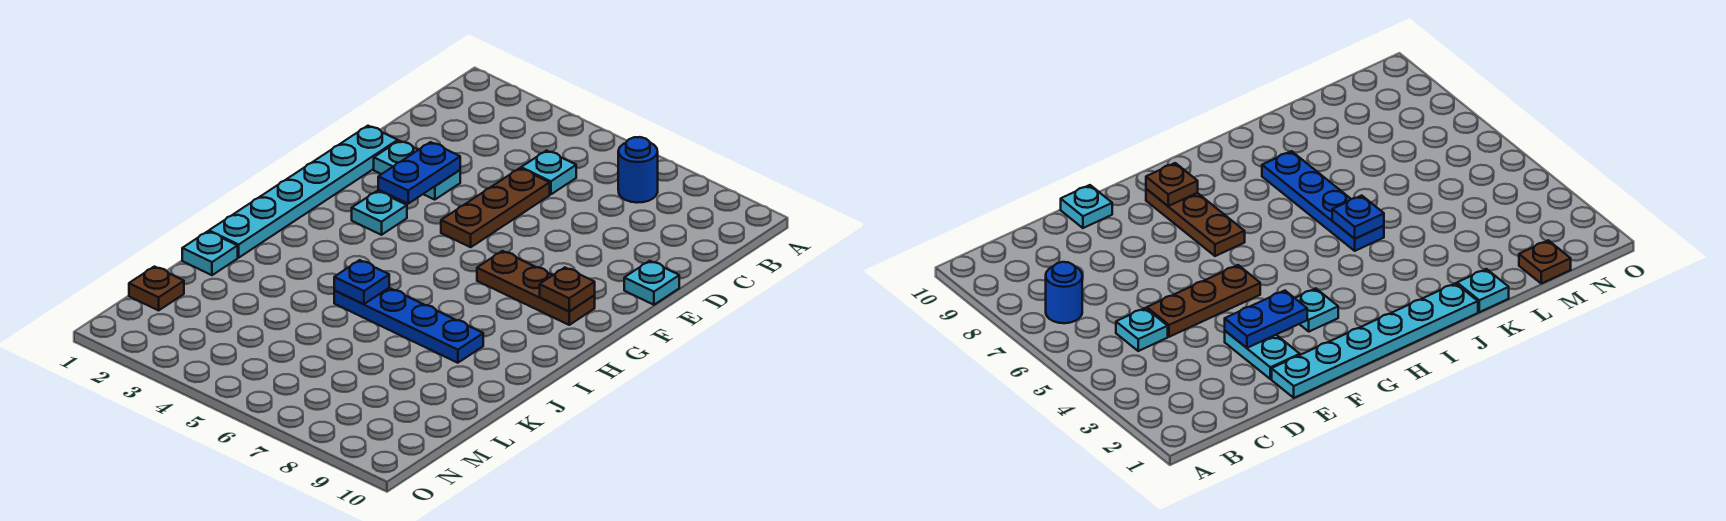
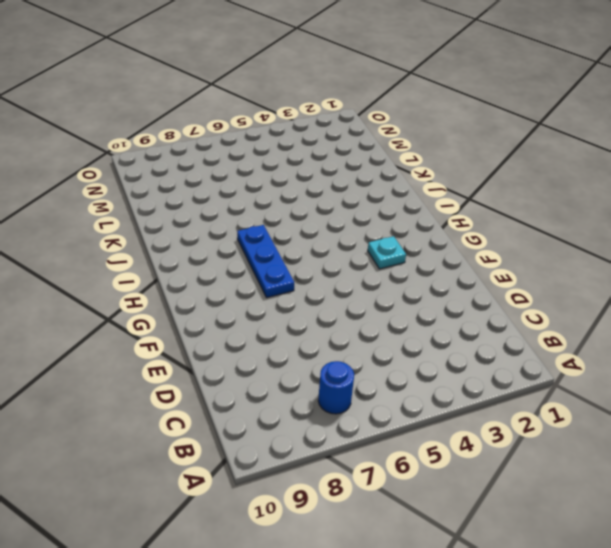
blue 1x3 plate [237,225,294,298] -> brown 1x3 plate [477,251,595,325]
none -> cyan 1x1 plate [521,151,576,194]
none -> brown 1x3 plate [441,168,550,247]
none -> cyan 1x6 plate [209,126,398,258]

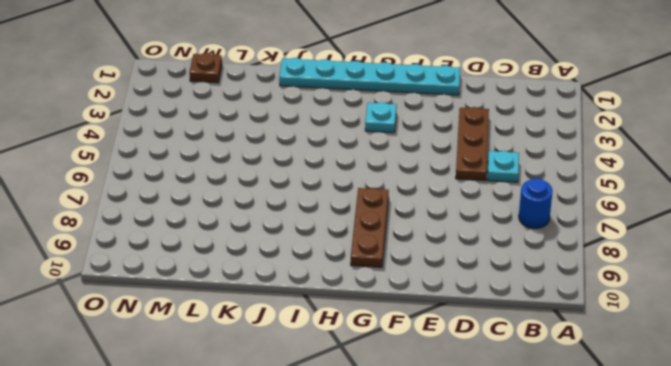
brown 1x3 plate [456,107,489,181] -> brown 1x3 plate turned to [441,168,550,247]
none -> cyan 1x2 plate [374,141,460,200]
none -> cyan 1x1 plate [624,261,679,305]
none -> blue 1x4 plate [334,288,483,363]

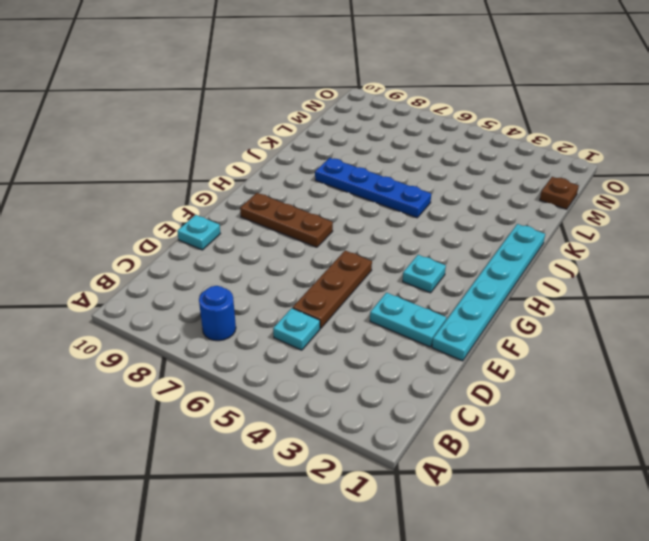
none -> cyan 1x1 plate [182,231,238,275]
none -> blue 1x2 plate [378,142,460,204]
none -> brown 1x1 plate [540,268,595,311]

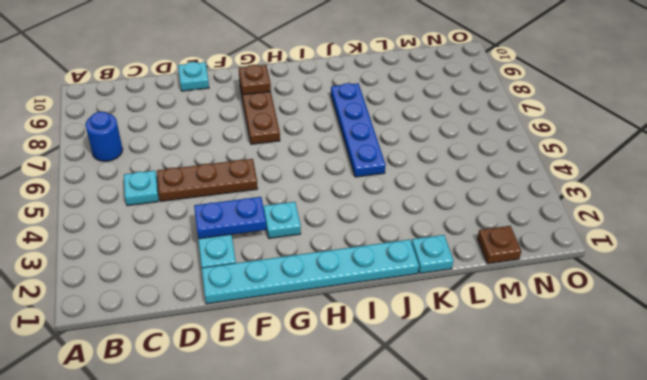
none -> blue 1x1 plate [334,260,389,304]

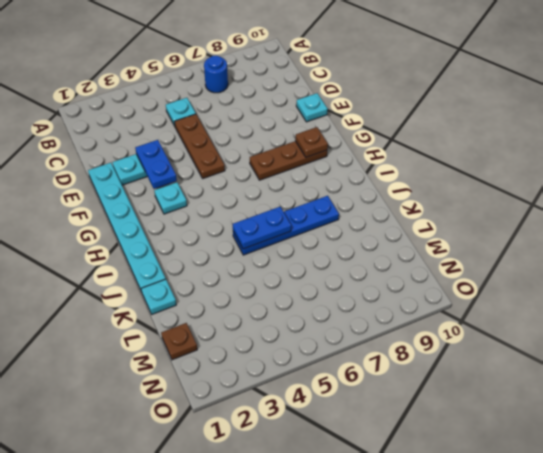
blue 1x2 plate [233,207,291,249] -> blue 1x1 plate [334,260,389,304]

